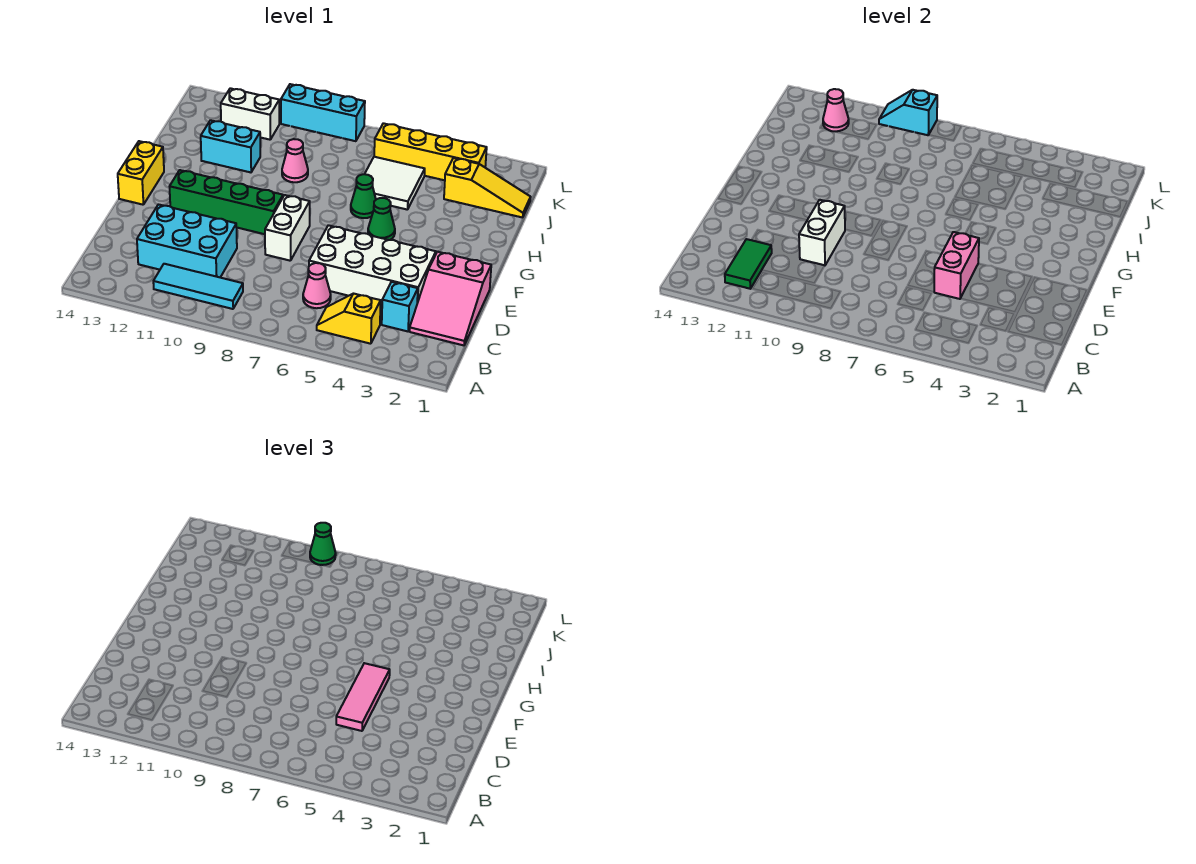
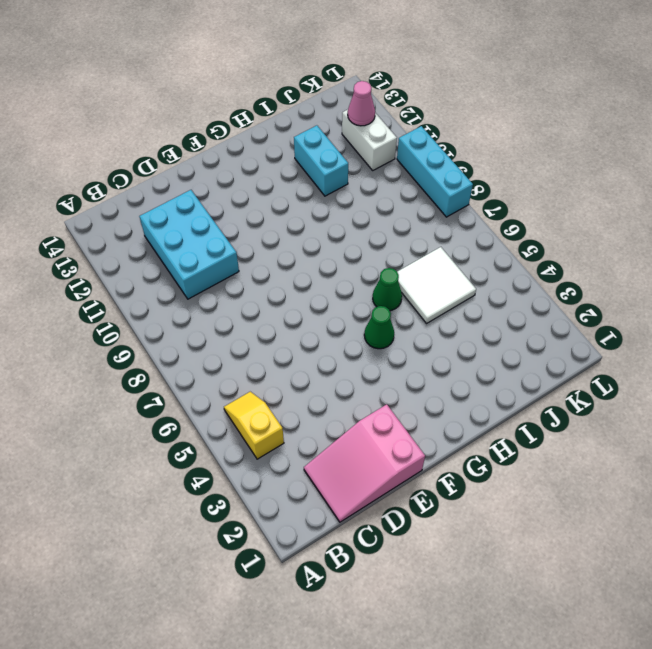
none -> cyan 1x3 tile [153,264,243,309]
none -> cyan 1x1 brick [382,282,418,331]
none -> pink 1x1 cone [303,263,331,308]

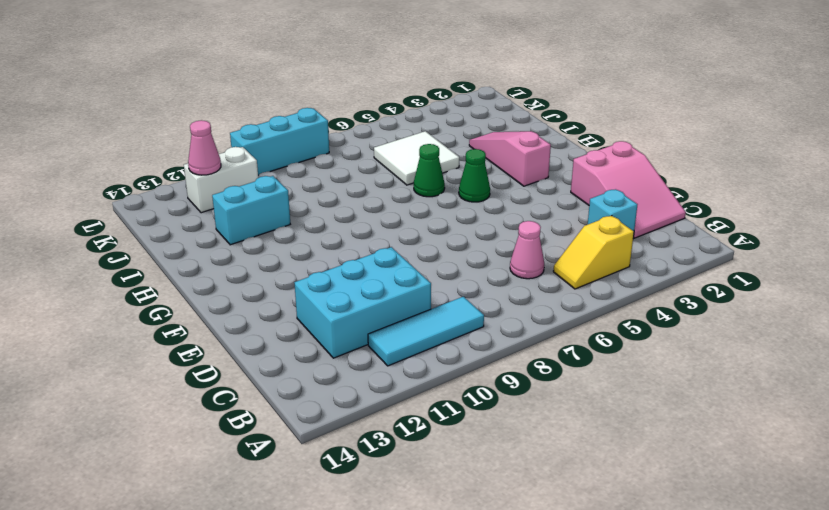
pink 1x3 slope [469,131,551,186] -> none
none -> white 2x4 brick [309,225,436,304]
none -> white 1x2 brick [265,195,310,261]
none -> green 1x4 brick [170,170,283,234]

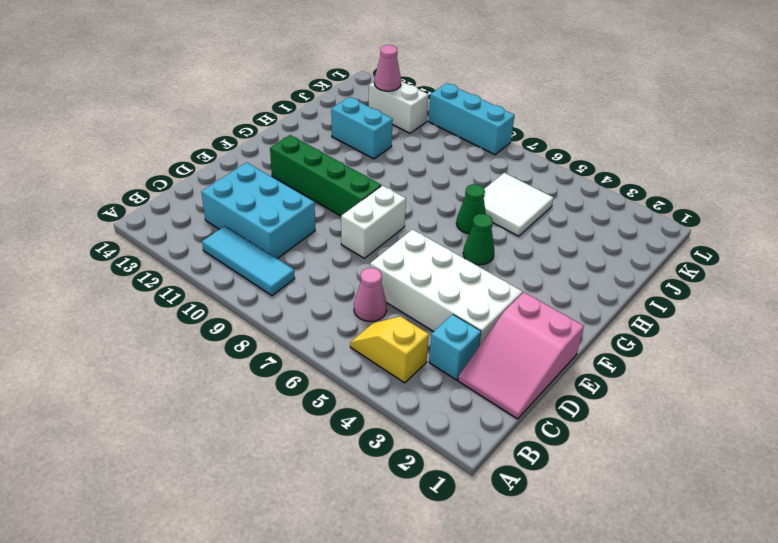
none -> yellow 1x2 brick [118,141,164,205]
none -> pink 1x1 cone [282,139,308,182]
none -> yellow 1x3 slope [444,158,530,218]

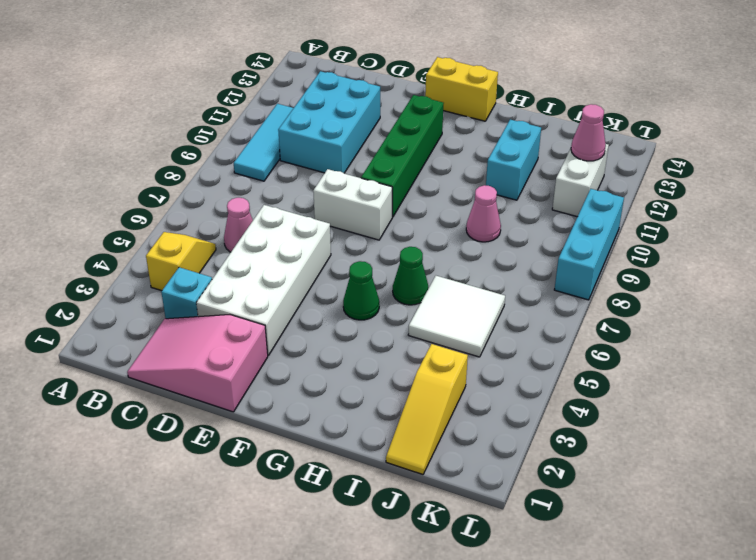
none -> yellow 1x4 brick [374,123,487,180]
none -> green 1x2 tile [725,239,772,289]
none -> pink 1x2 brick [934,232,979,299]

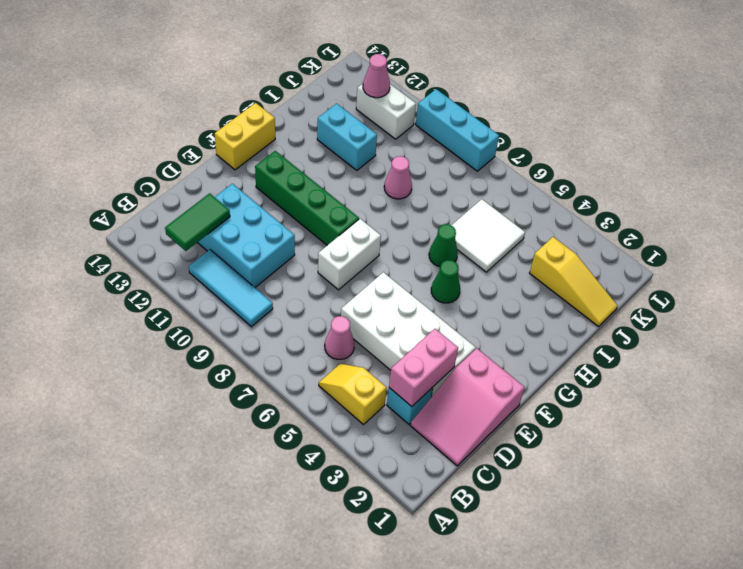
pink 1x2 brick [389,329,458,406] -> pink 1x2 brick moved to [934,232,979,299]
none -> yellow 1x4 brick [374,123,487,180]
none -> white 1x2 brick [799,200,845,266]
none -> cyan 1x2 slope [879,90,937,135]

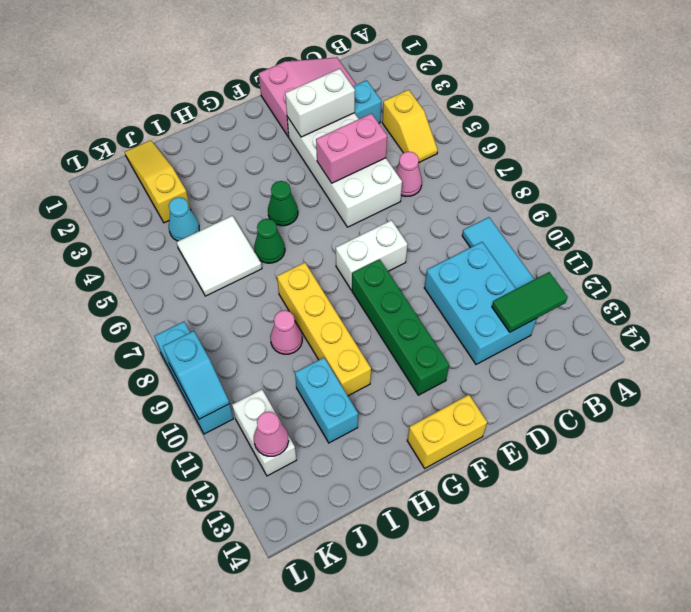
white 1x2 brick [285,69,355,137] -> white 1x2 brick moved to [799,200,845,266]
yellow 1x4 brick [277,263,371,396] -> yellow 1x4 brick moved to [374,123,487,180]
cyan 1x1 cone [169,197,199,241] -> none
none -> pink 1x3 tile [336,663,390,731]
none -> green 1x1 cone [310,523,336,565]

